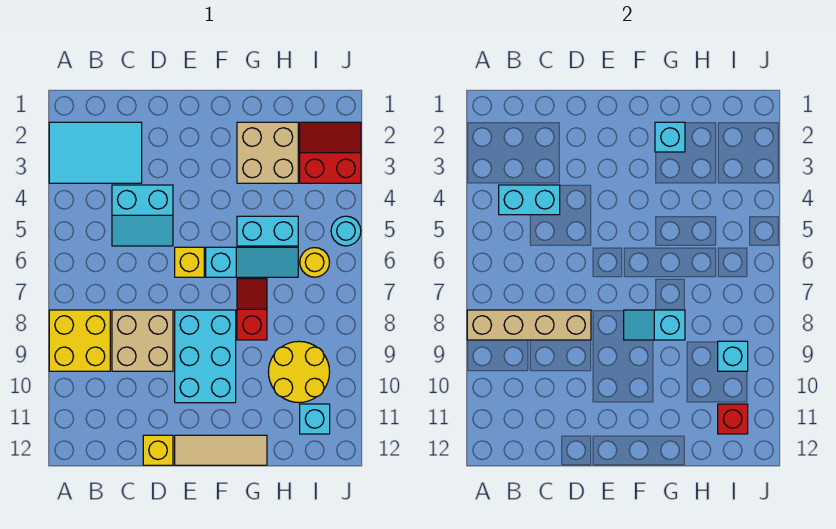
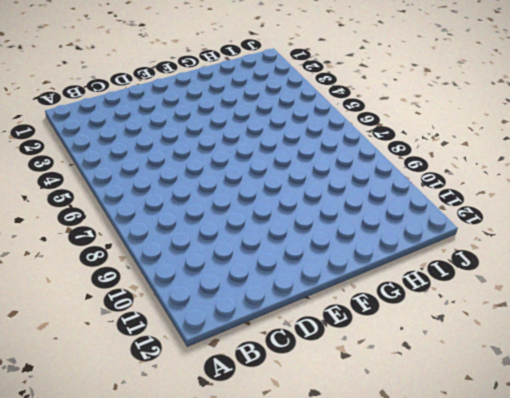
none -> cyan 2x3 tile [49,122,142,183]
none -> yellow 2x2 brick [49,310,110,371]
none -> cyan 2x2 slope [112,185,173,246]

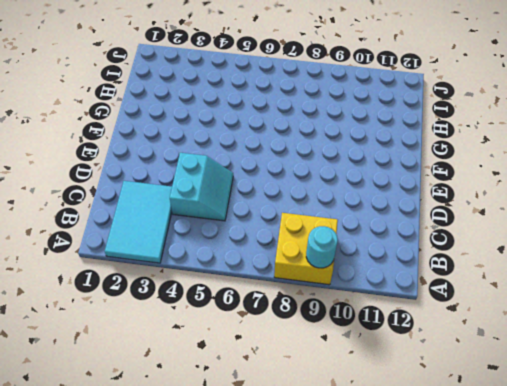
cyan 1x1 round brick [306,226,338,268] -> cyan 1x1 round brick moved to [331,216,361,246]
none -> tan 2x2 brick [112,310,173,371]
none -> yellow 1x1 brick [143,435,173,465]
none -> yellow 1x1 brick [175,247,204,277]

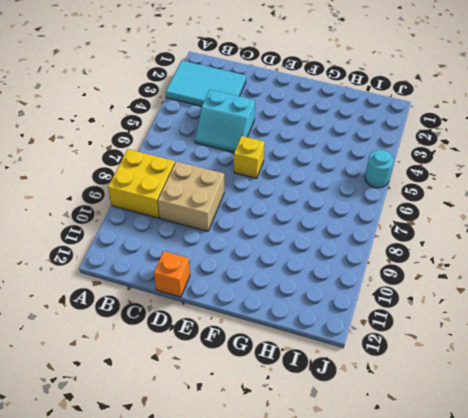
orange 1x1 brick [154,251,190,297] -> yellow 1x1 brick [143,435,173,465]
none -> cyan 2x3 brick [175,310,236,403]
none -> tan 1x3 tile [175,435,267,465]
none -> cyan 1x3 slope [206,247,298,277]

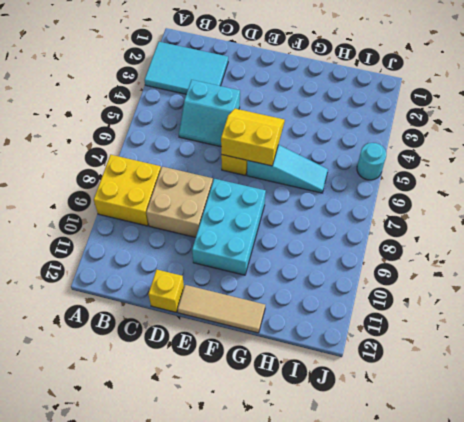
yellow 2x2 slope [221,109,285,166] -> none
none -> tan 2x2 brick [237,122,298,183]
none -> cyan 1x2 brick [237,216,298,246]
none -> red 1x2 slope [237,279,267,340]

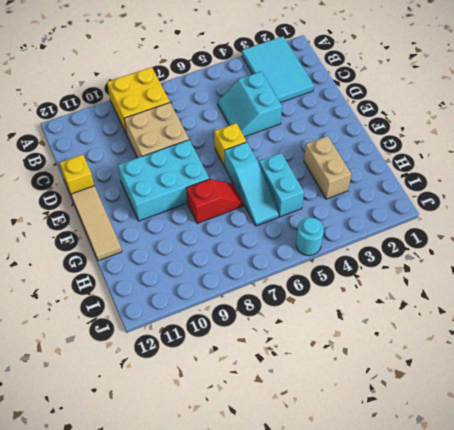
tan 1x2 brick [304,136,351,199] -> tan 2x2 brick [237,122,298,183]
none -> yellow 2x2 round brick [268,341,330,403]
none -> red 2x2 slope [300,122,361,183]
none -> yellow 1x1 round brick [300,248,330,277]

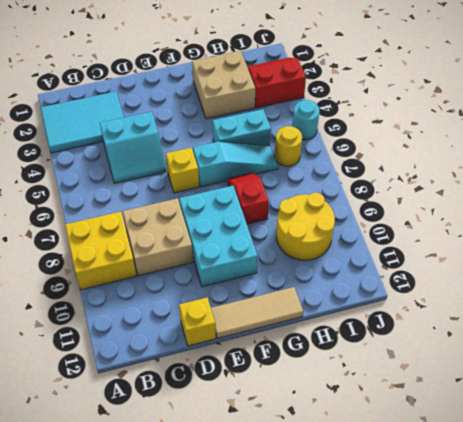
none -> cyan 1x1 brick [300,404,330,434]
none -> tan 1x4 brick [467,310,591,340]
none -> cyan 1x2 brick [499,185,560,215]

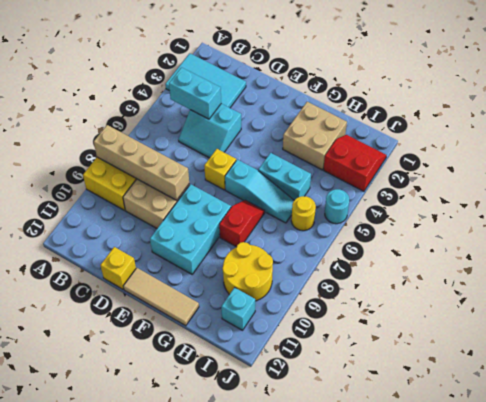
none -> cyan 1x2 slope [624,310,685,340]
none -> cyan 1x1 brick [655,122,685,152]
none -> cyan 1x1 brick [718,341,748,371]

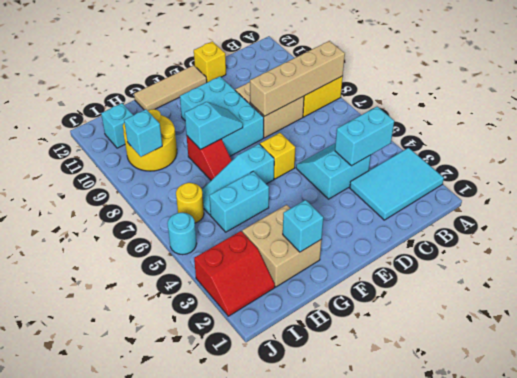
none -> red 1x1 brick [718,404,748,434]

